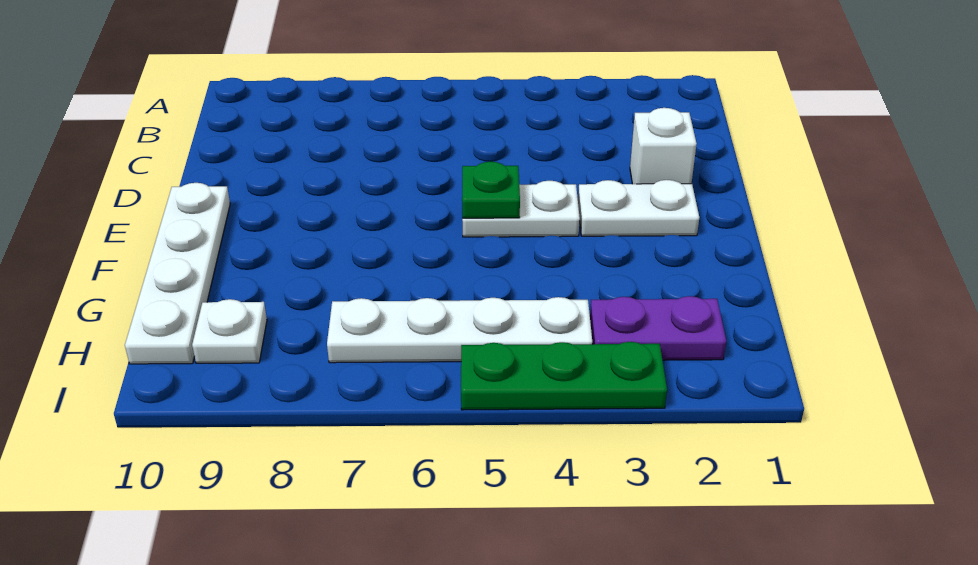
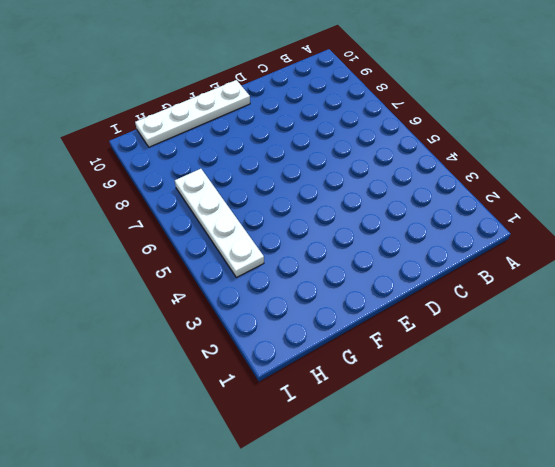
none -> white 1x1 brick [630,108,697,184]
none -> white 1x2 plate [578,180,699,236]

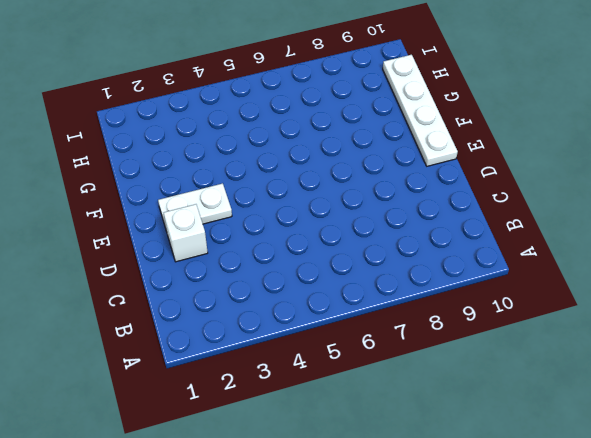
none -> white 1x2 plate [462,181,580,237]
none -> purple 1x2 plate [590,296,726,360]

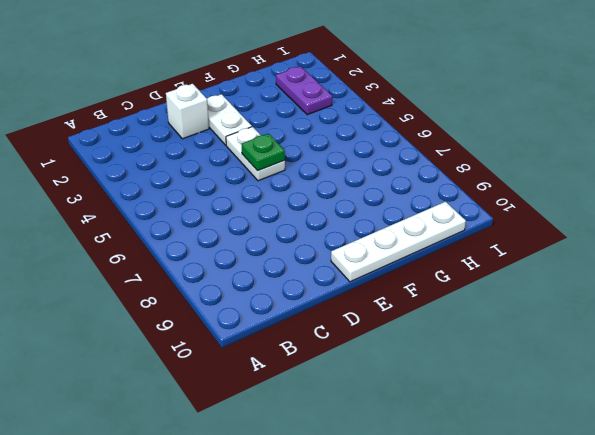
none -> white 1x4 plate [327,297,592,363]
none -> white 1x1 plate [192,299,267,363]

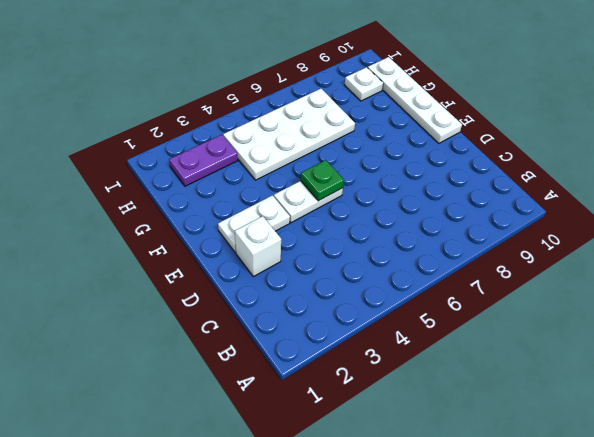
white 2x4 plate [223,89,355,180] -> white 1x4 plate [327,297,592,363]
none -> green 1x3 plate [461,342,667,410]

